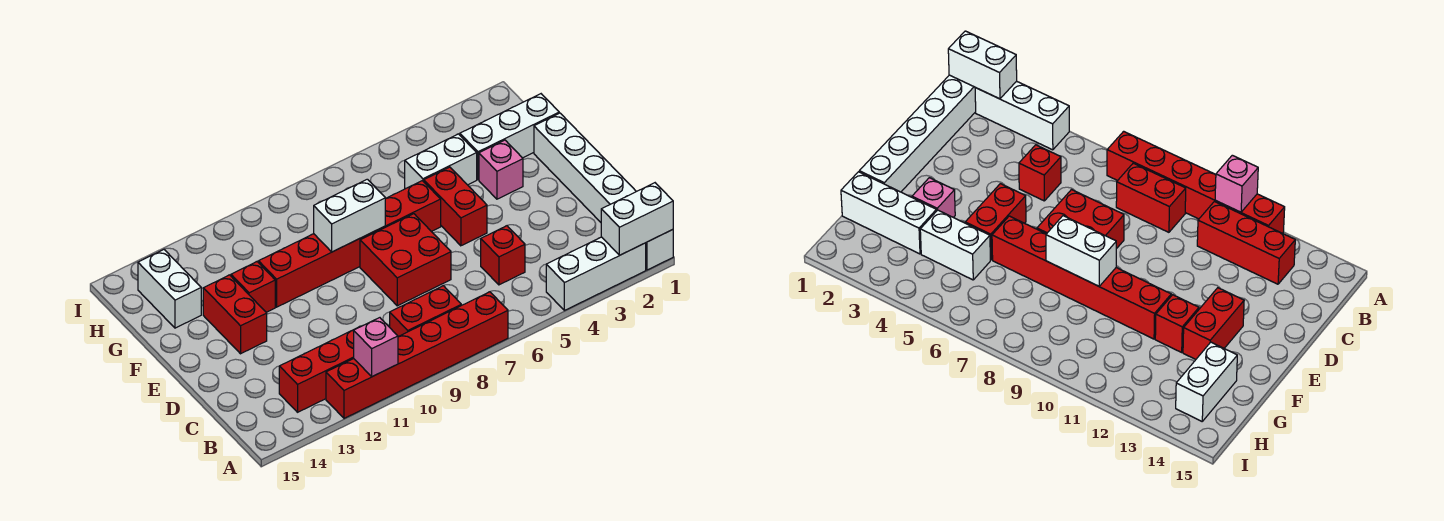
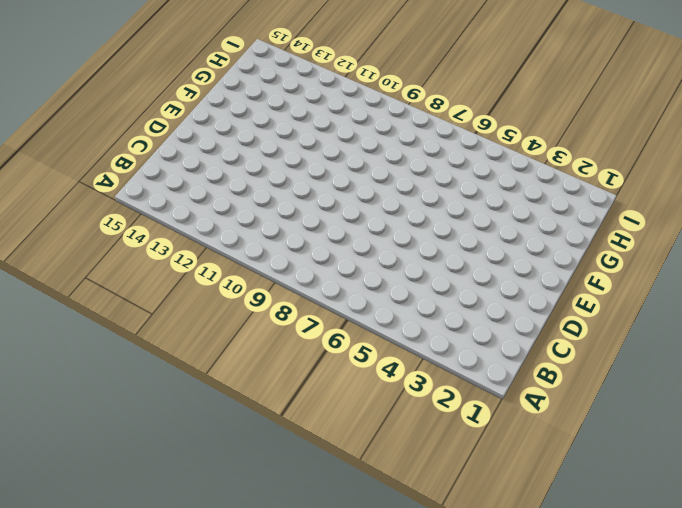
none -> white 1x6 brick [534,113,673,270]
none -> white 1x3 brick [546,237,646,310]
none -> red 1x6 brick [326,292,508,418]

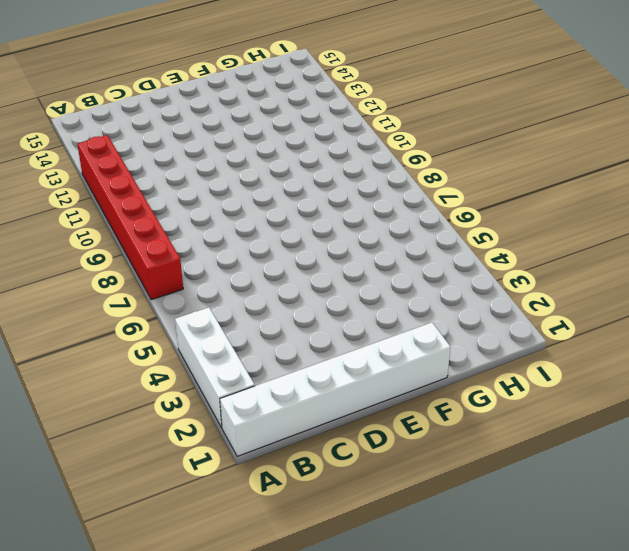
none -> red 1x2 brick [390,286,461,337]
none -> red 1x3 brick [279,326,361,412]
none -> red 1x1 brick [481,226,525,285]

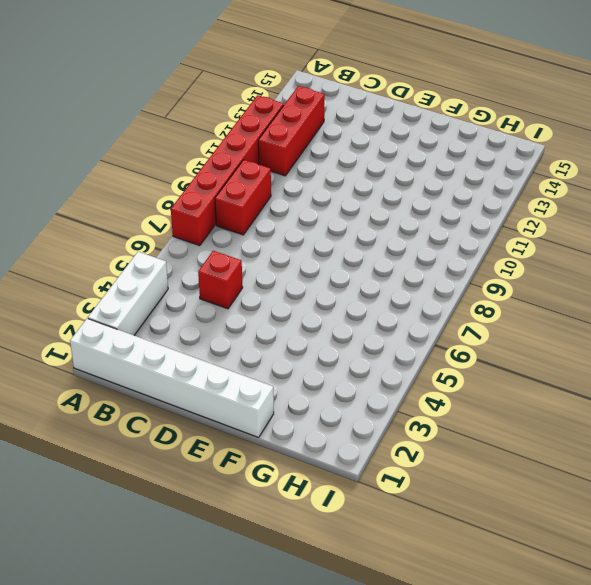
none -> red 2x2 brick [360,214,451,306]
none -> red 1x2 brick [424,167,487,246]
none -> red 1x2 brick [203,275,267,354]

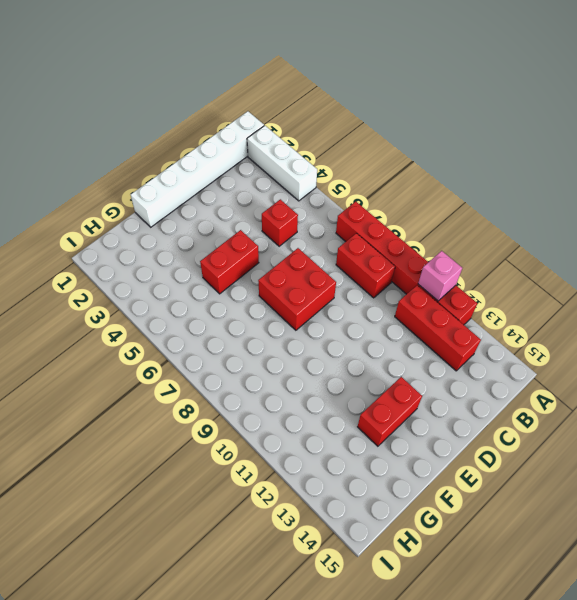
none -> pink 1x1 brick [479,140,523,199]
none -> red 1x6 brick [259,181,441,307]
none -> red 1x1 brick [231,262,275,312]

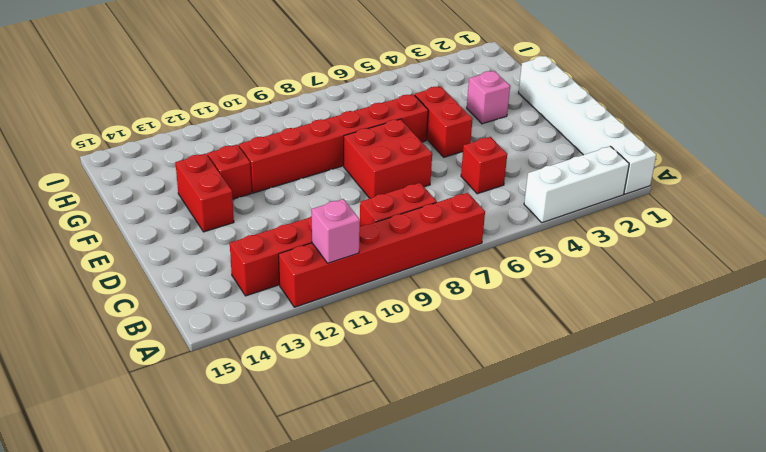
none -> white 1x3 brick [460,94,559,180]
none -> white 1x2 brick [405,134,477,189]
none -> white 1x2 brick [138,249,201,328]

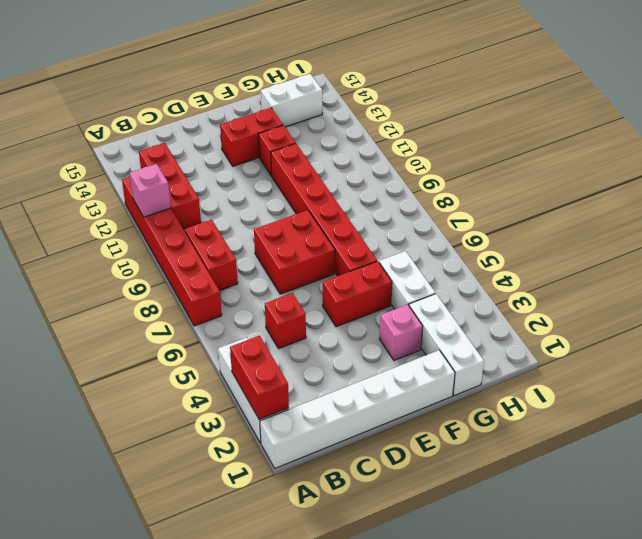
red 1x2 brick [230,336,289,419] -> white 1x2 brick [601,183,673,255]
none -> white 1x2 brick [314,179,385,252]

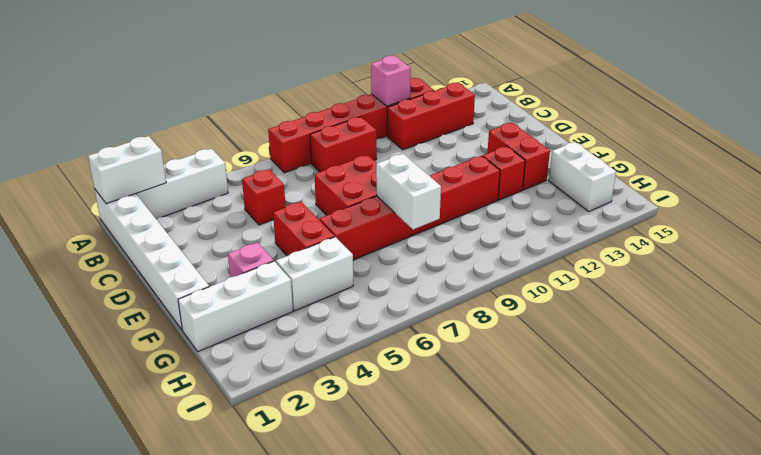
white 1x2 brick [376,154,441,229] -> white 1x2 brick turned to [314,179,385,252]

